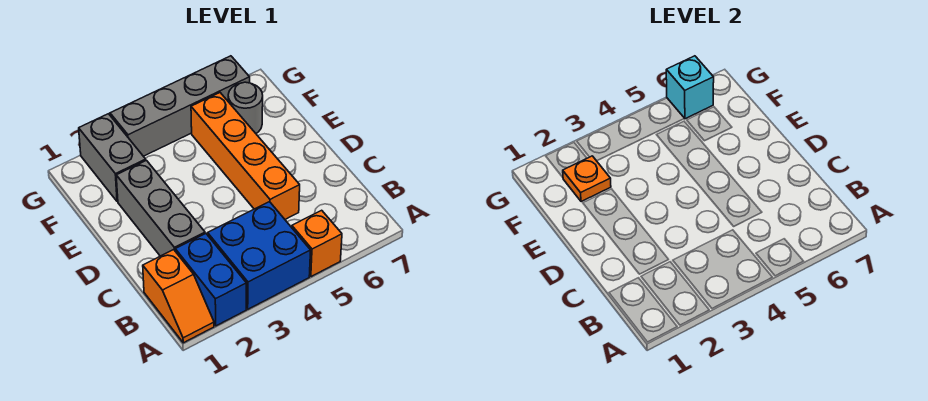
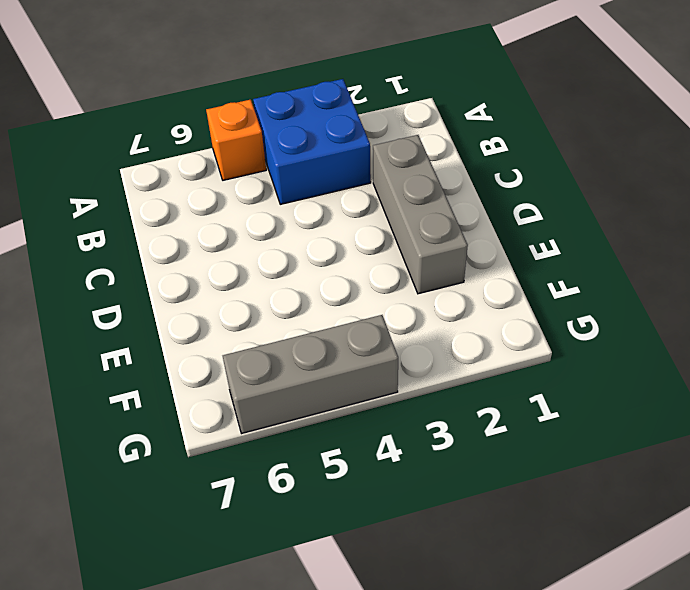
grey 1x3 brick [223,315,398,433] -> grey 1x4 brick [110,56,250,156]
none -> orange 1x2 slope [143,250,214,343]
none -> blue 1x2 brick [175,234,246,326]

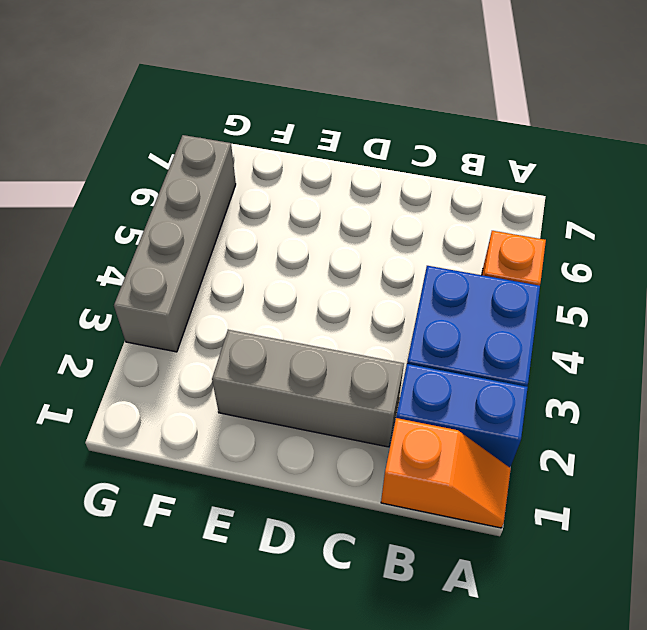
none -> orange 1x4 brick [191,93,300,219]
none -> grey 1x2 brick [79,114,146,202]

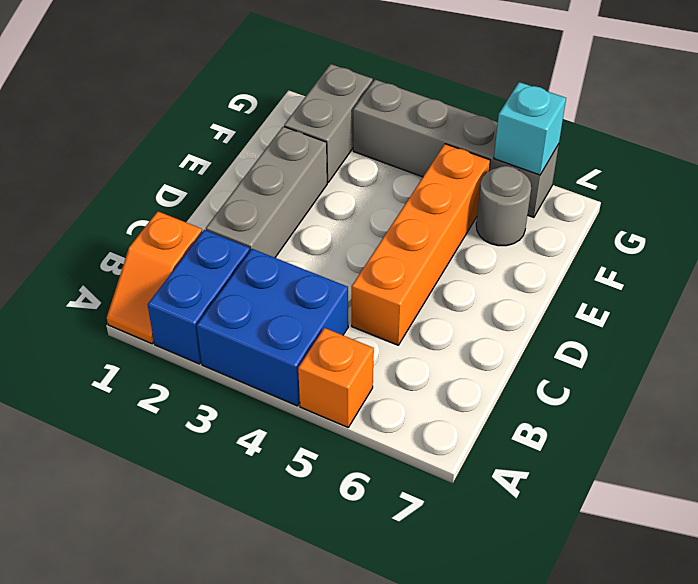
none -> orange 1x1 plate [563,156,611,202]

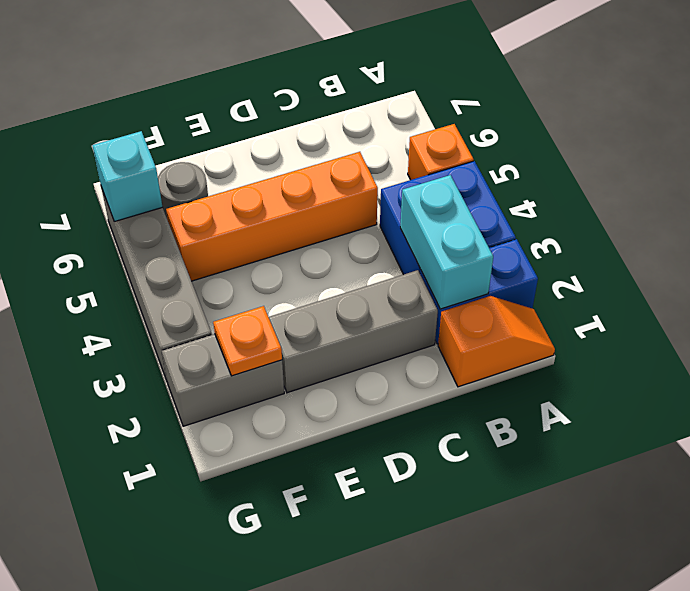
cyan 1x2 brick [400,175,493,309] -> none

